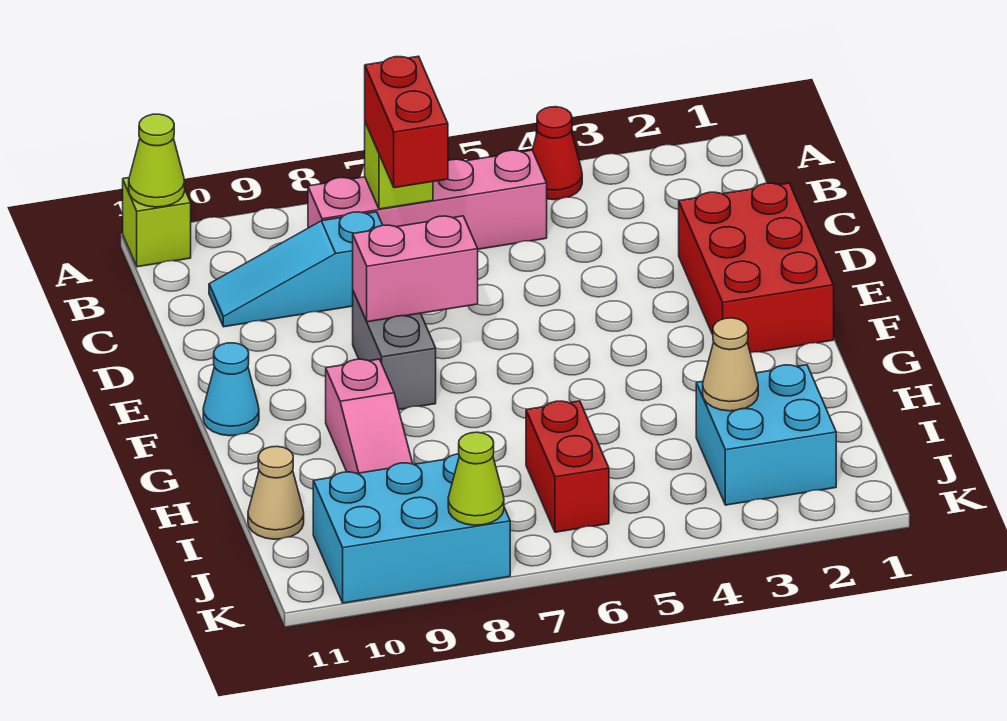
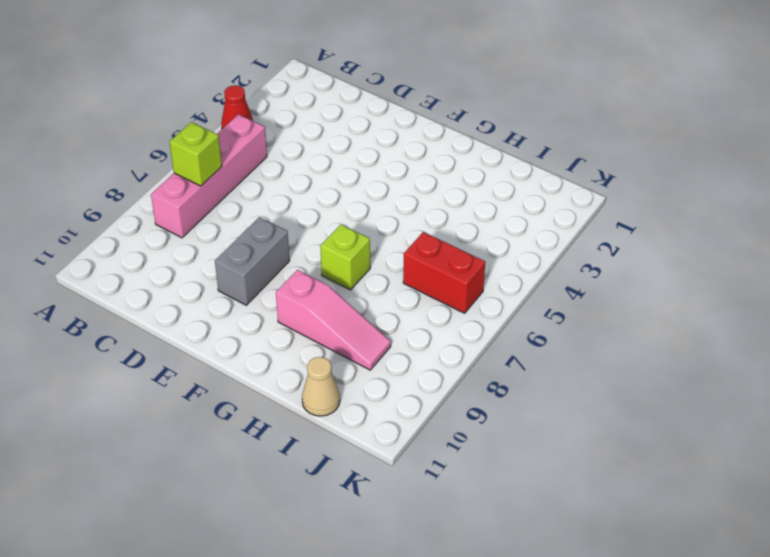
grey 1x2 brick [215,217,290,305] -> grey 1x2 brick turned to [353,291,436,410]
lime 1x1 brick [320,225,370,290] -> lime 1x1 brick moved to [123,178,191,267]
none -> cyan 1x3 slope [209,212,382,327]
none -> red 2x3 brick [679,183,834,353]
none -> cyan 1x1 cone [203,343,259,436]

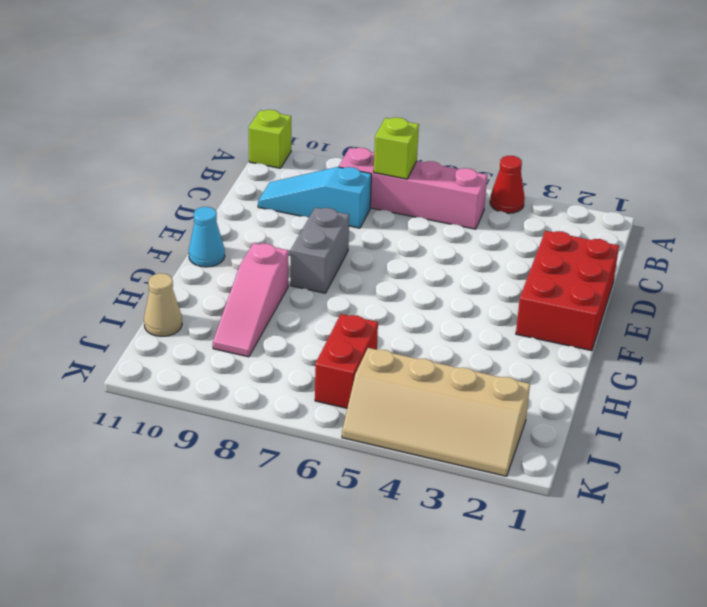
tan 2x4 slope [342,348,530,476] -> cyan 2x2 brick [696,365,836,505]
none -> cyan 2x3 brick [313,454,510,603]
none -> lime 1x1 cone [129,114,185,207]
none -> pink 1x2 brick [353,216,478,322]

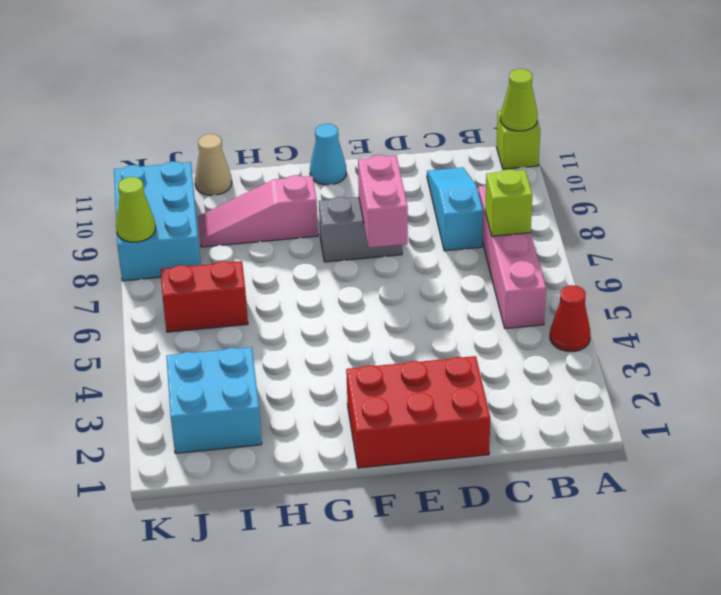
none -> tan 1x1 cone [703,318,758,411]
none -> red 1x2 brick [365,56,448,188]

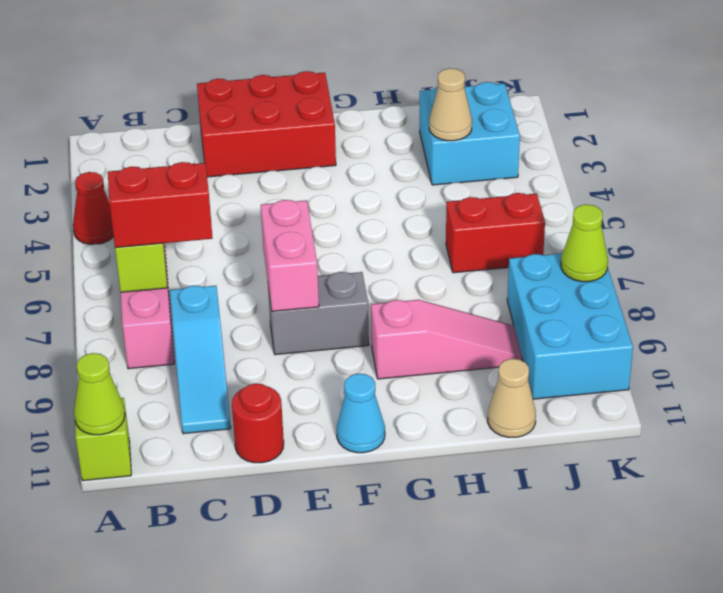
red 1x1 round brick [232,384,284,463] -> none

